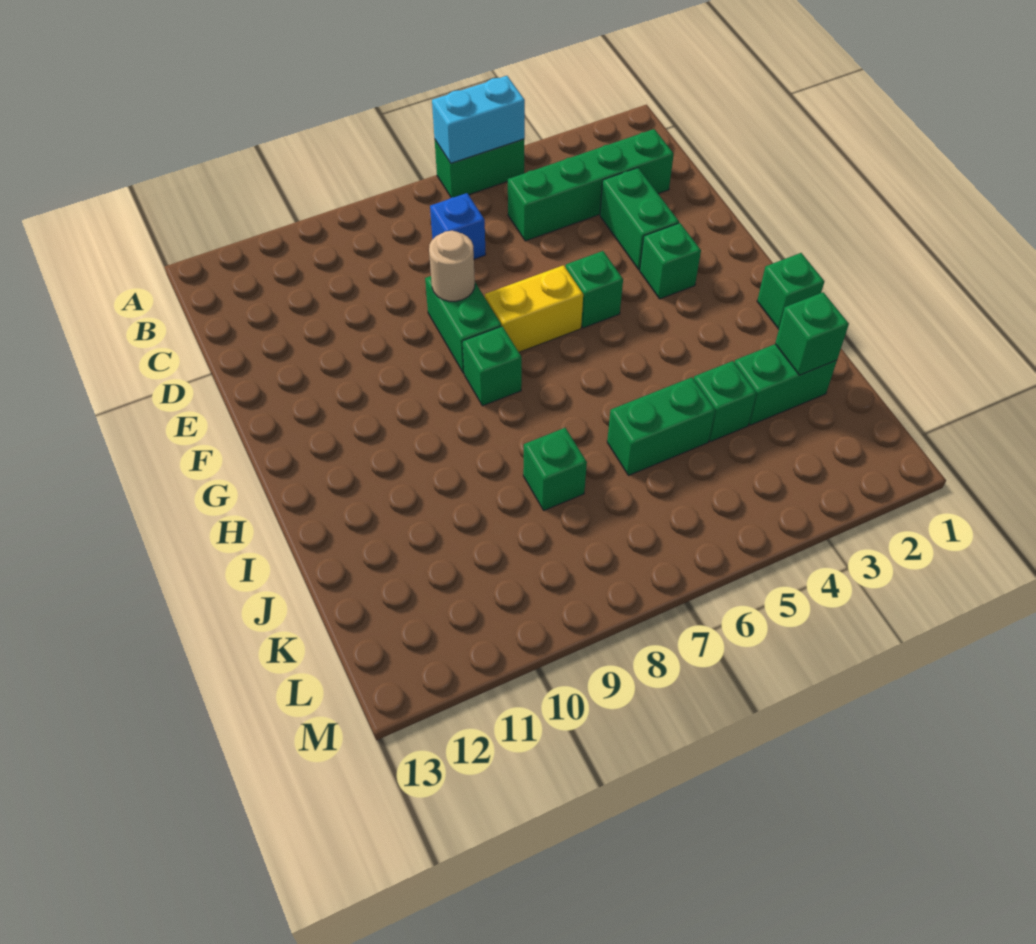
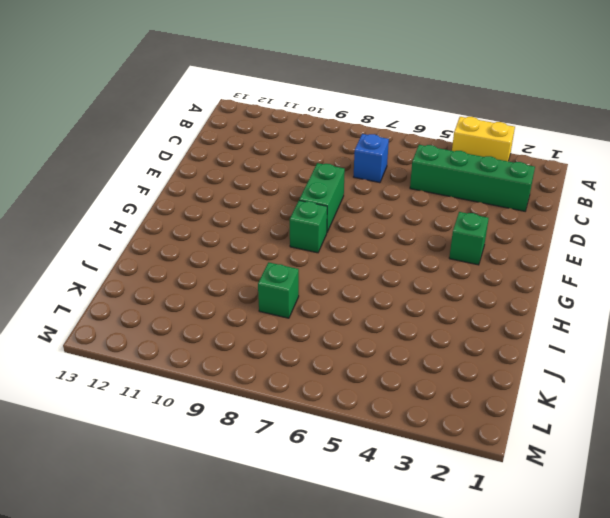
yellow 1x2 brick [452,117,515,161] -> yellow 1x2 brick moved to [485,265,583,352]
none -> green 1x2 brick [435,139,524,197]
none -> green 1x2 brick [600,168,679,270]
none -> green 1x1 brick [566,251,623,328]

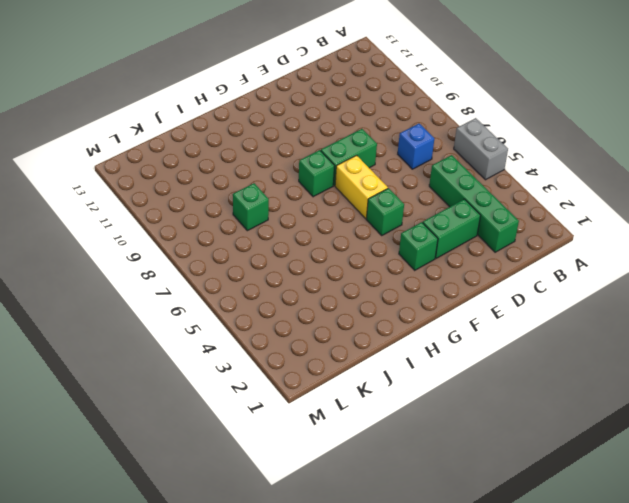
grey 1x2 brick [454,118,508,180] -> green 1x2 brick [435,139,524,197]
none -> green 1x1 brick [757,253,824,329]
none -> green 1x2 brick [734,344,837,425]
none -> green 1x1 brick [694,361,757,442]

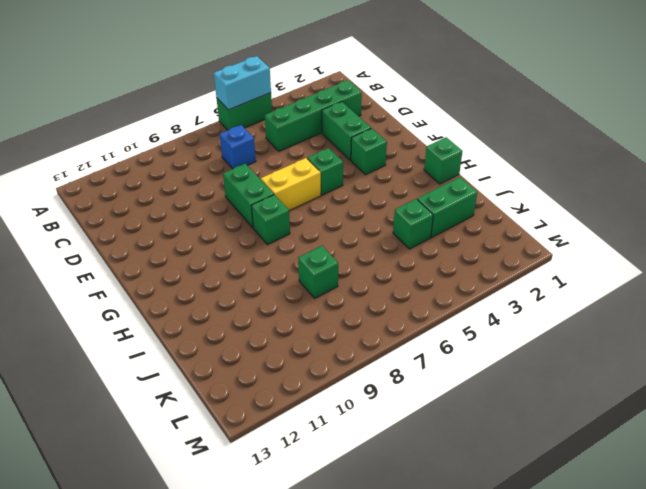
none -> green 1x2 brick [607,377,715,476]
none -> tan 1x1 round brick [429,231,475,301]
none -> green 1x1 brick [775,292,849,375]

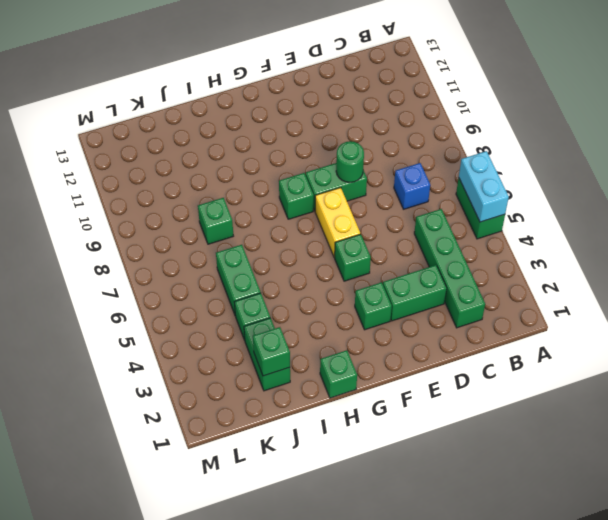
green 1x1 round brick [336,141,364,182] -> tan 1x1 round brick [429,231,475,301]

